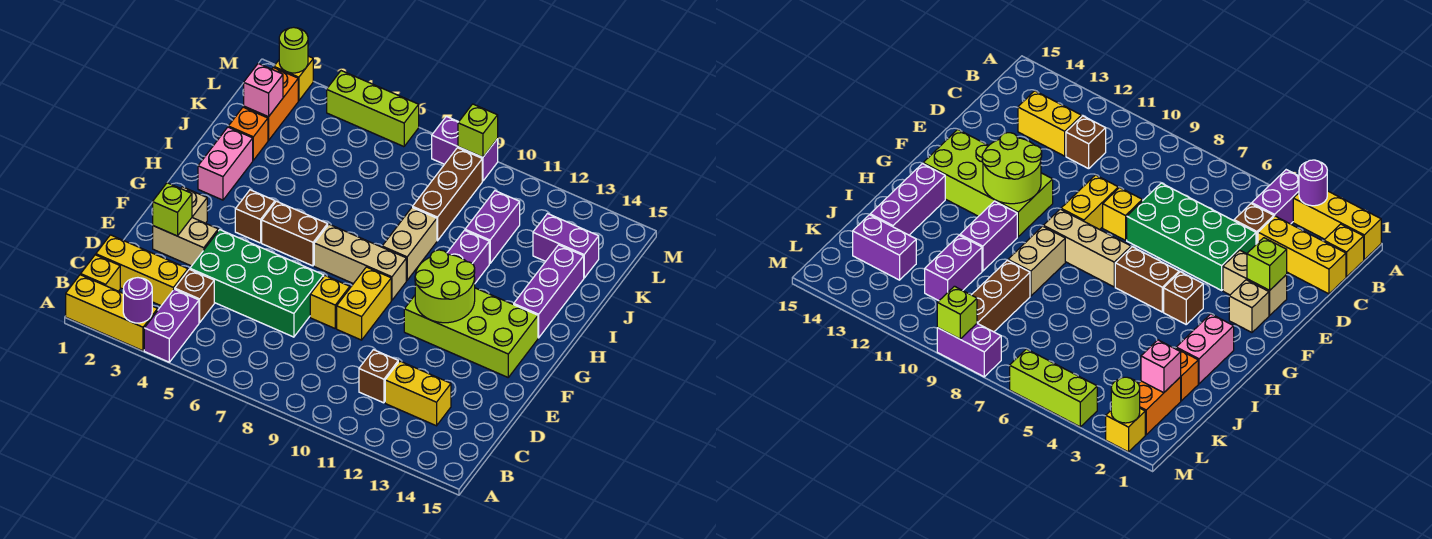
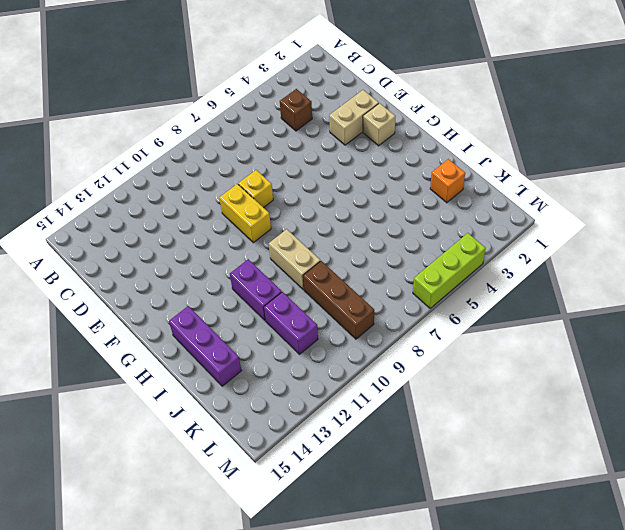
none -> yellow 1x3 brick [66,275,158,351]
none -> purple 1x2 brick [144,289,199,362]
none -> yellow 1x1 brick [81,255,120,291]
none -> yellow 1x3 brick [96,235,188,306]

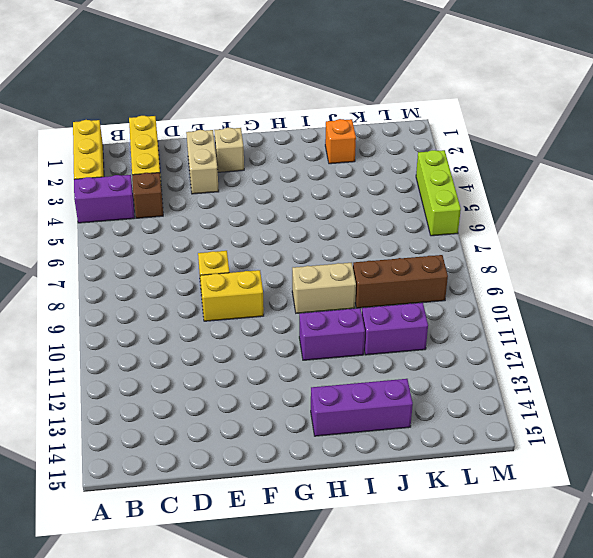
none -> yellow 1x1 brick [81,255,120,291]
none -> brown 1x1 brick [359,350,398,403]
none -> yellow 1x2 brick [385,361,451,426]
none -> green 2x4 brick [190,230,324,337]

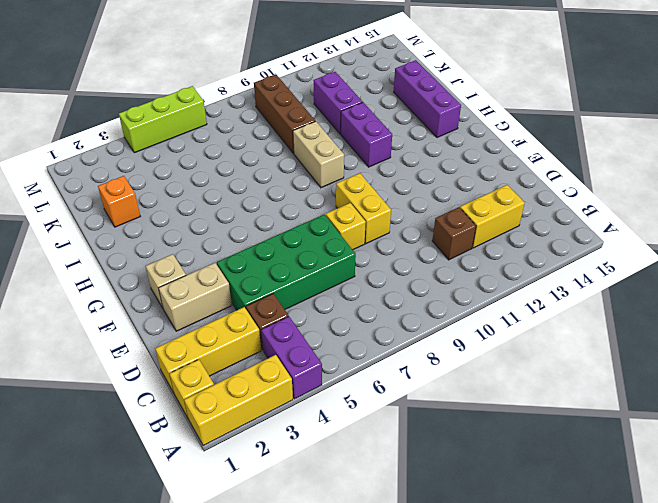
none -> lime 2x4 brick [404,288,538,377]
none -> brown 1x1 brick [235,190,275,243]
none -> brown 1x2 brick [262,201,328,266]
none -> tan 1x3 brick [314,224,406,300]

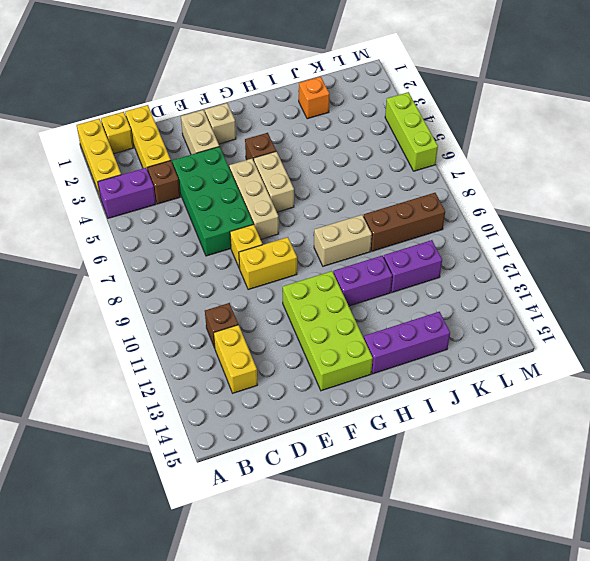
tan 1x3 brick [229,159,279,239] -> tan 1x3 brick moved to [314,224,406,300]
tan 1x2 brick [254,151,294,212] -> brown 1x2 brick [262,201,328,266]
none -> pink 1x2 brick [198,127,253,200]
none -> orange 1x2 brick [244,67,298,140]
none -> purple 1x2 brick [533,214,599,278]
none -> yellow 1x1 brick [274,56,313,101]

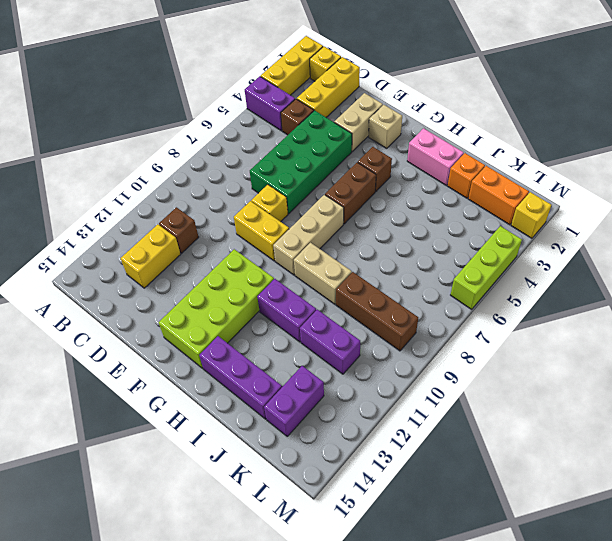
none -> purple 1x2 brick [432,116,498,181]
none -> purple 1x1 round brick [123,278,152,323]
none -> lime 1x1 brick [153,183,192,236]
none -> lime 2x2 round brick [415,250,475,323]

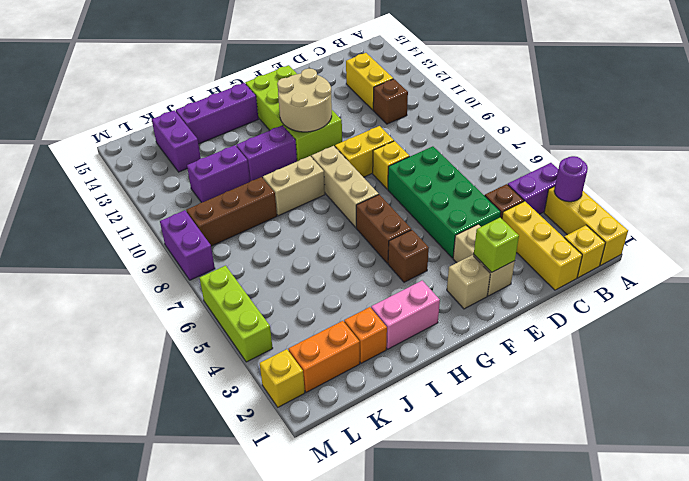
tan 2x2 round brick [277,69,332,132] -> lime 2x2 round brick [415,250,475,323]
none -> pink 1x1 brick [244,63,283,117]
none -> lime 1x1 round brick [279,27,308,73]
none -> lime 1x1 brick [458,104,498,157]

